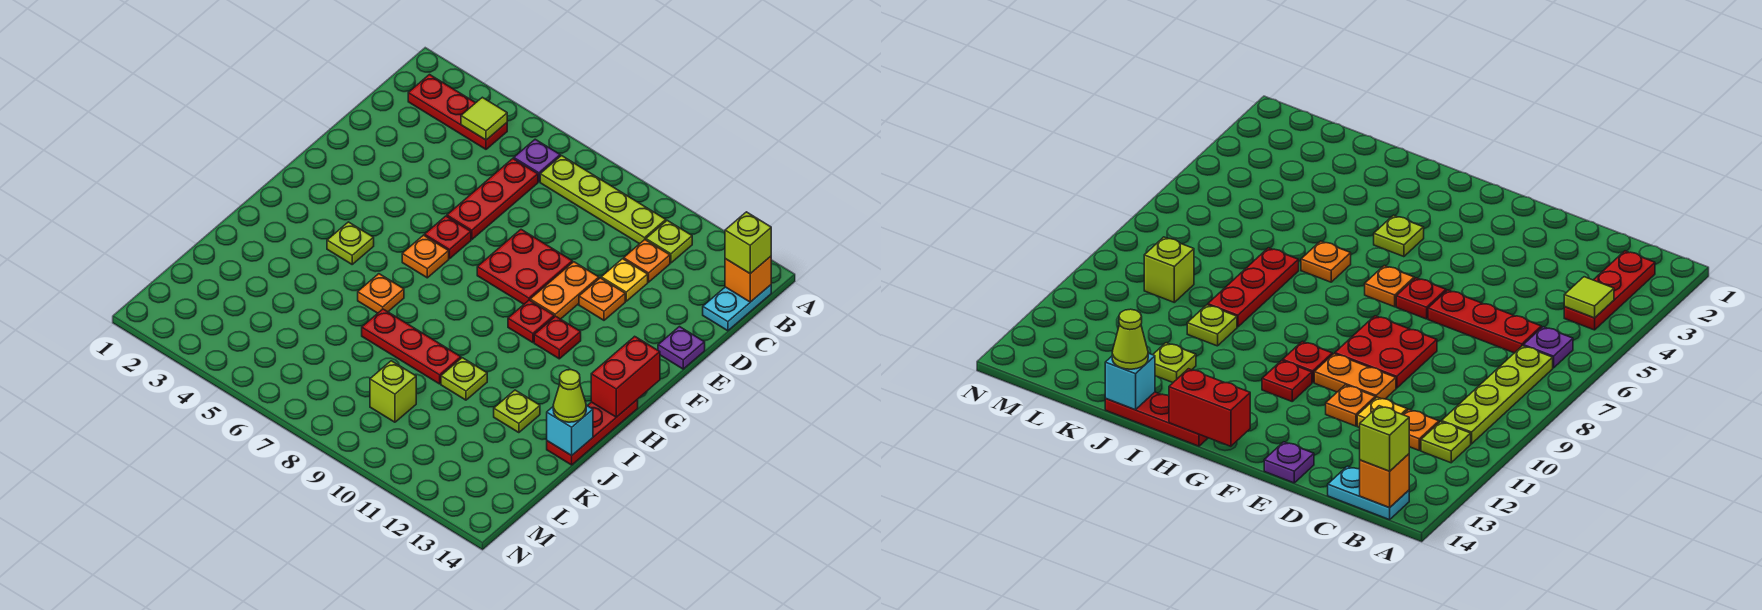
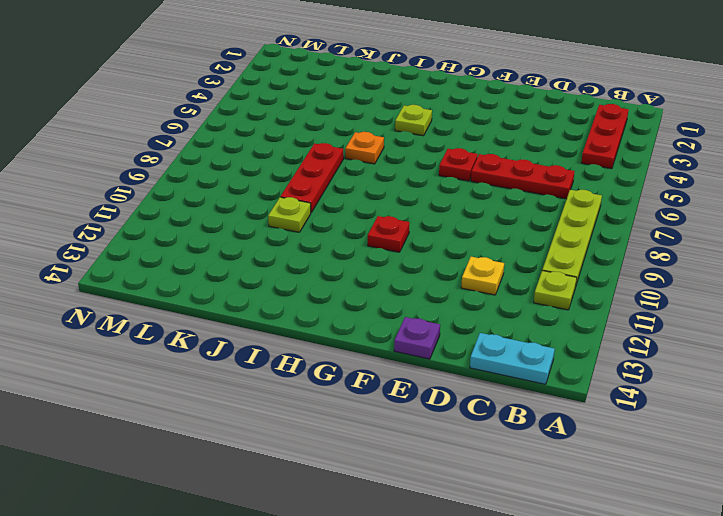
none -> purple 1x1 plate [514,139,560,182]
none -> orange 1x1 plate [624,240,670,282]
none -> red 2x2 plate [477,230,572,304]

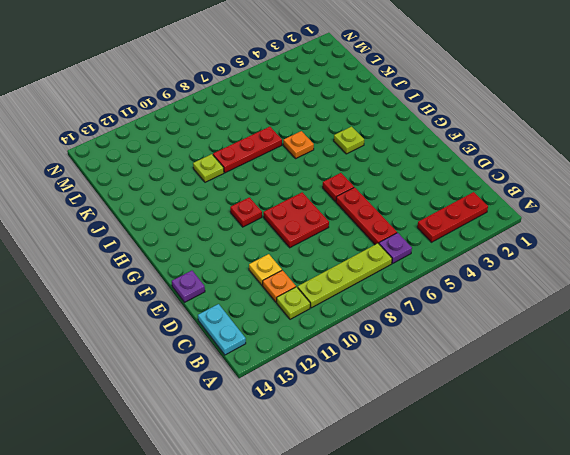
none -> orange 1x2 plate [530,262,599,319]
none -> orange 1x1 plate [579,278,625,320]
none -> orange 1x1 plate [402,235,449,278]

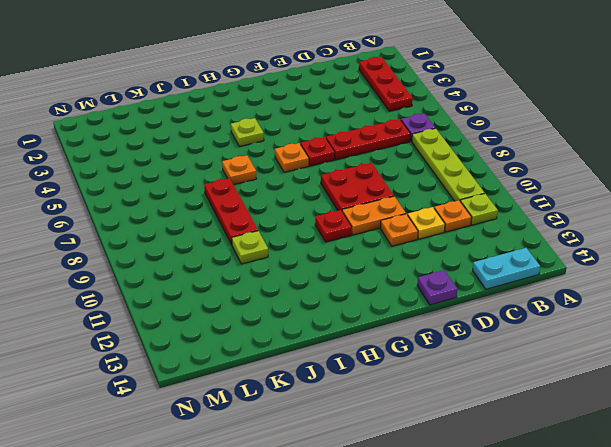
none -> red 1x1 plate [534,316,581,359]
none -> red 1x3 plate [547,399,638,465]
none -> lime 1x1 plate [494,390,540,433]

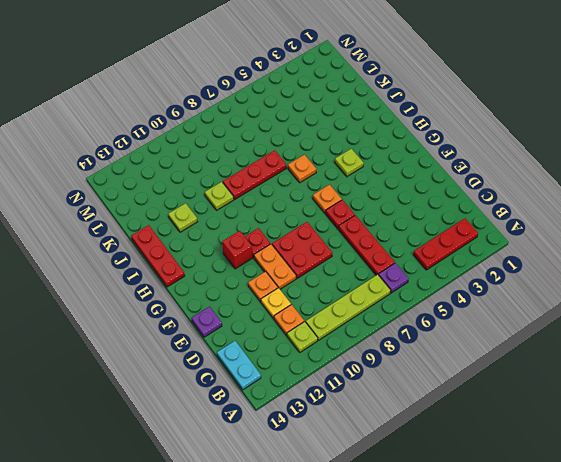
red 1x1 brick [222,231,253,269] -> red 1x1 plate [534,316,581,359]
none -> lime 1x1 brick [370,361,416,422]
none -> lime 1x1 tile [461,97,507,140]
none -> orange 1x1 brick [725,256,771,302]

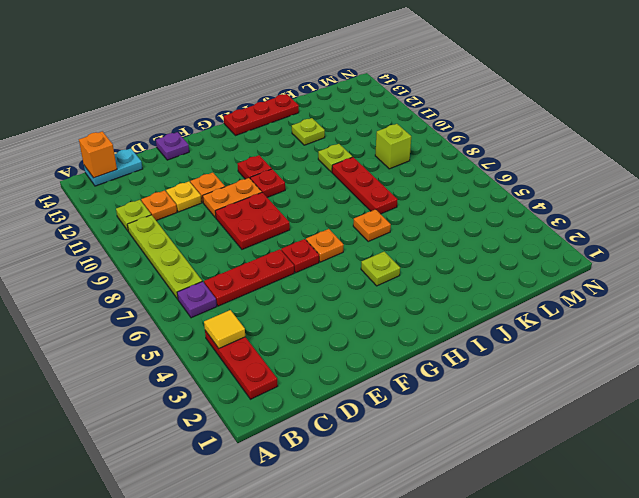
yellow 1x1 tile [204,310,245,348] -> lime 1x1 tile [461,97,507,140]
none -> red 1x2 brick [591,336,660,417]
none -> cyan 1x1 brick [547,405,593,456]
none -> lime 1x1 brick [725,212,771,274]

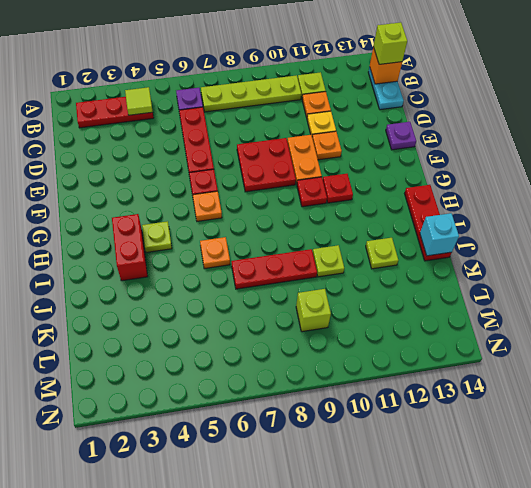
red 1x2 brick [112,214,148,281] -> red 1x2 brick moved to [591,336,660,417]
none -> lime 1x1 cone [553,370,586,422]

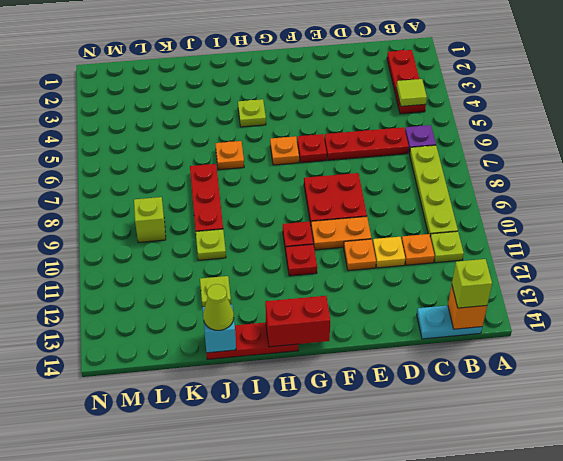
none -> purple 1x1 plate [658,327,705,369]

